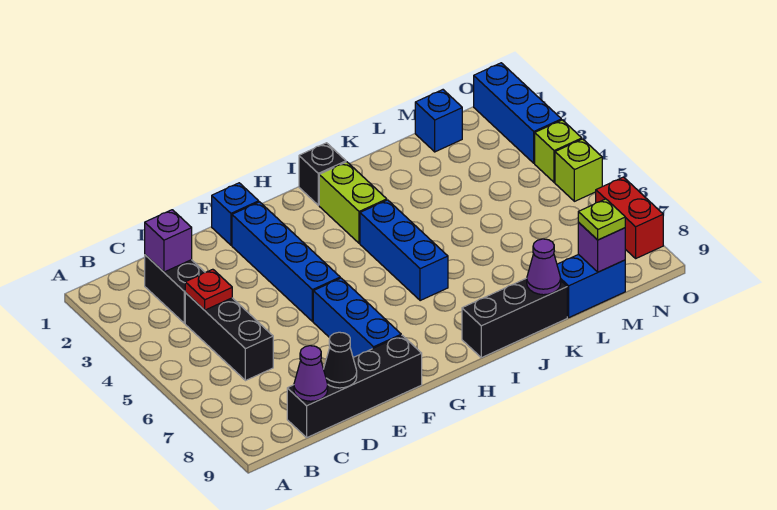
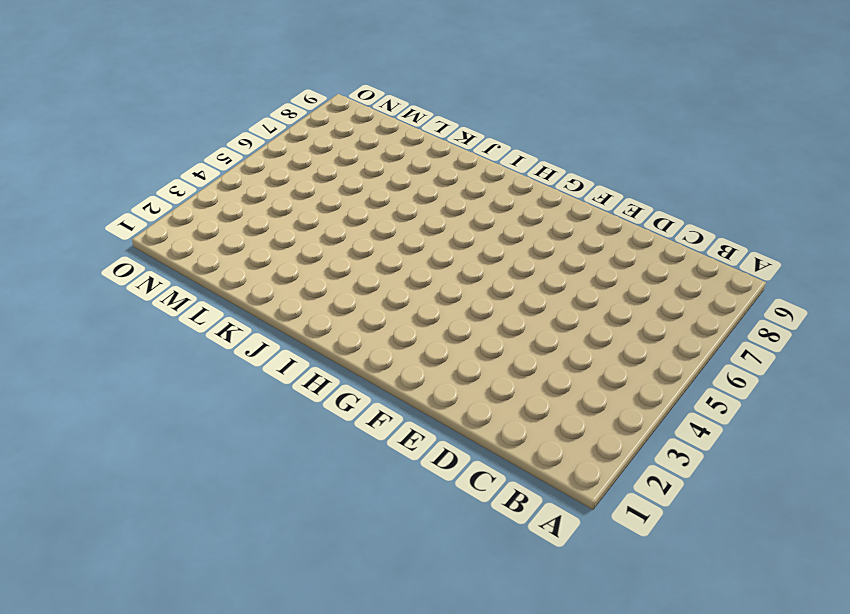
none -> black 1x2 brick [145,255,205,323]
none -> black 1x3 brick [185,293,273,381]
none -> black 1x4 brick [287,335,422,437]

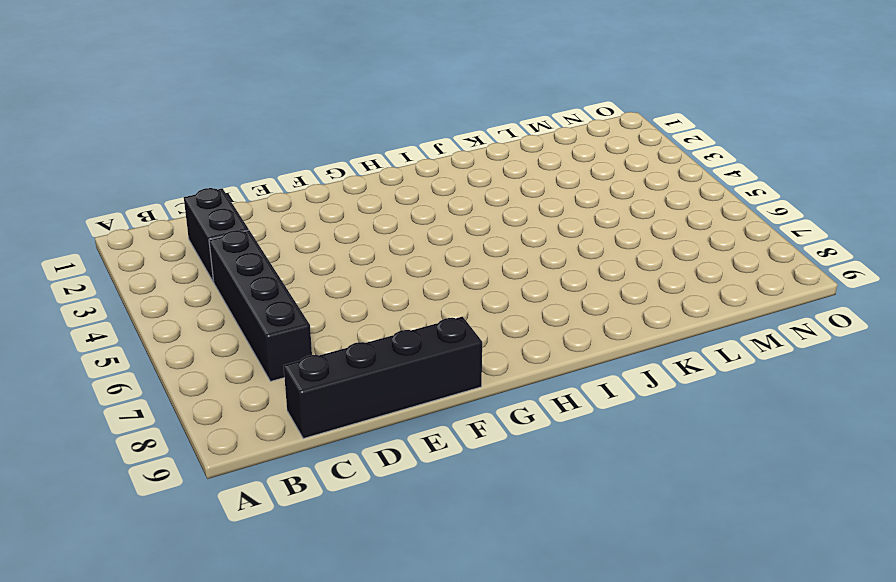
black 1x4 brick [209,230,312,381] -> black 1x3 brick [185,293,273,381]
none -> blue 1x1 brick [212,183,259,245]
none -> blue 1x4 brick [232,202,340,321]
none -> blue 1x3 brick [313,278,401,357]

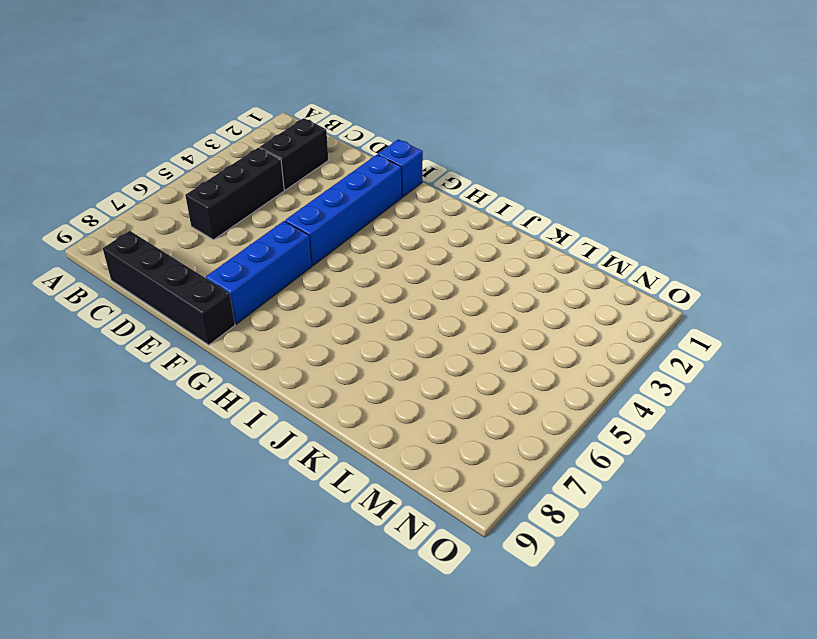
none -> black 1x1 brick [299,143,346,205]
none -> lime 1x2 brick [319,162,387,243]
none -> blue 1x3 brick [360,200,448,301]

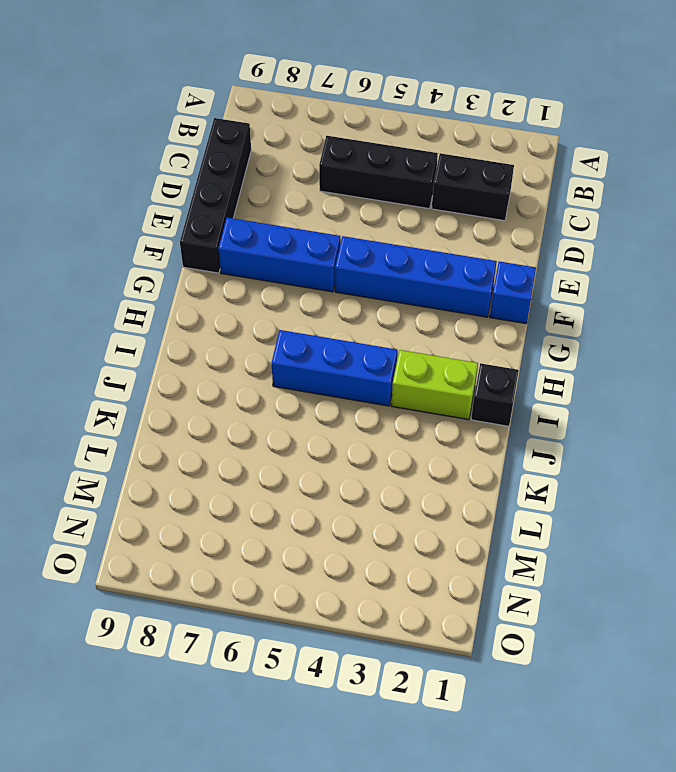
none -> black 1x3 brick [462,278,567,358]
none -> blue 1x2 brick [557,254,625,317]
none -> blue 1x1 brick [415,90,462,152]

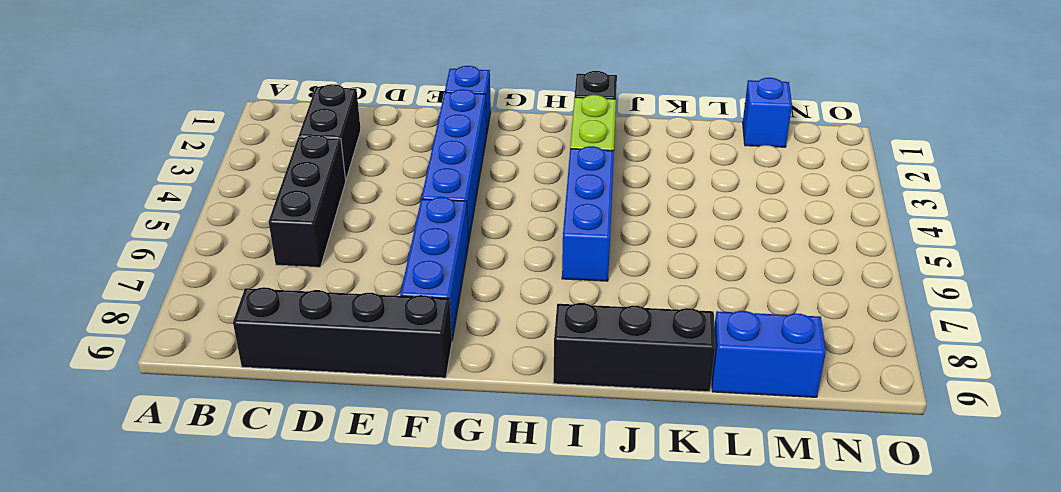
none -> blue 1x3 brick [474,63,561,163]
none -> lime 1x1 brick [535,120,582,182]
none -> lime 1x1 brick [555,139,602,201]

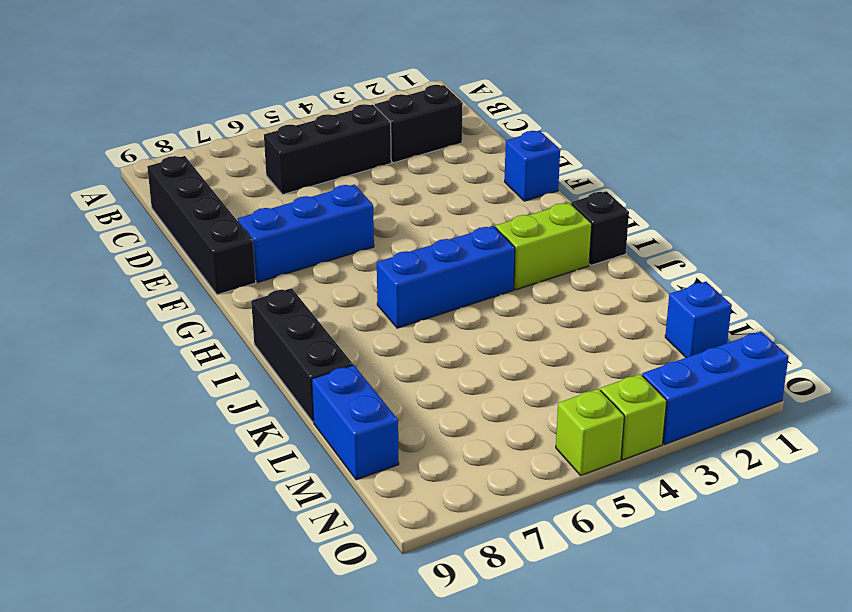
none -> blue 1x4 brick [232,202,340,321]
none -> red 1x2 brick [596,177,663,258]
none -> purple 1x1 brick [145,210,192,272]

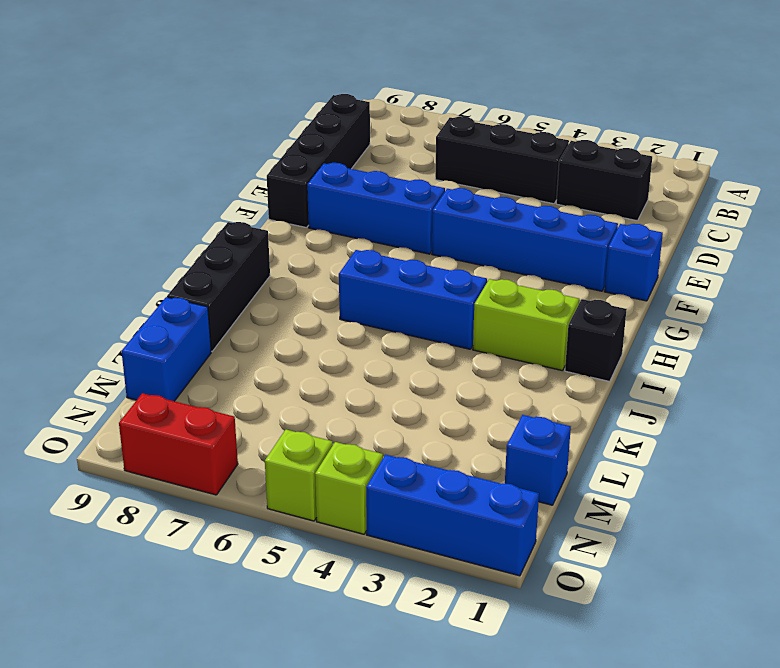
none -> purple 1x1 brick [145,210,192,272]
none -> red 1x1 plate [185,269,232,310]
none -> purple 1x1 cone [294,346,328,401]

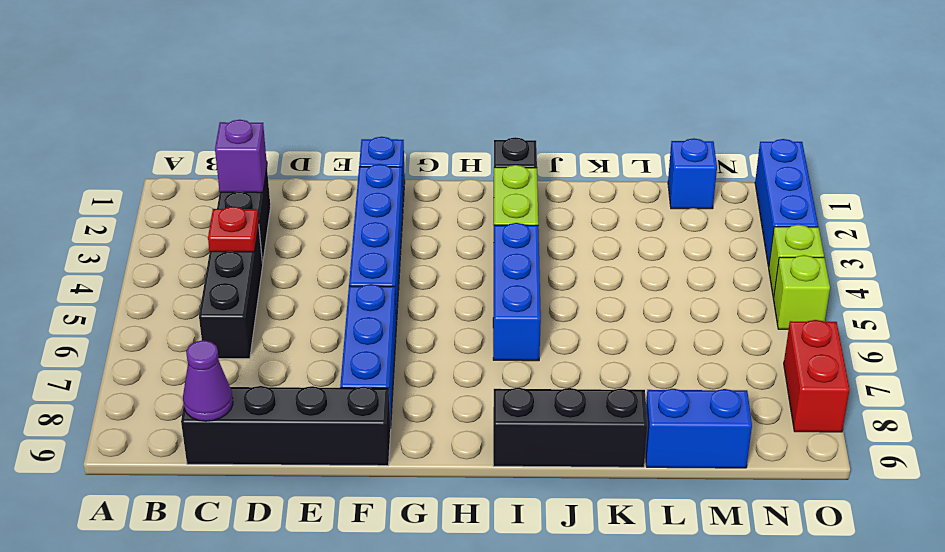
none -> black 1x1 cone [324,332,357,388]
none -> purple 1x1 cone [527,239,561,295]
none -> purple 1x1 brick [578,222,625,272]

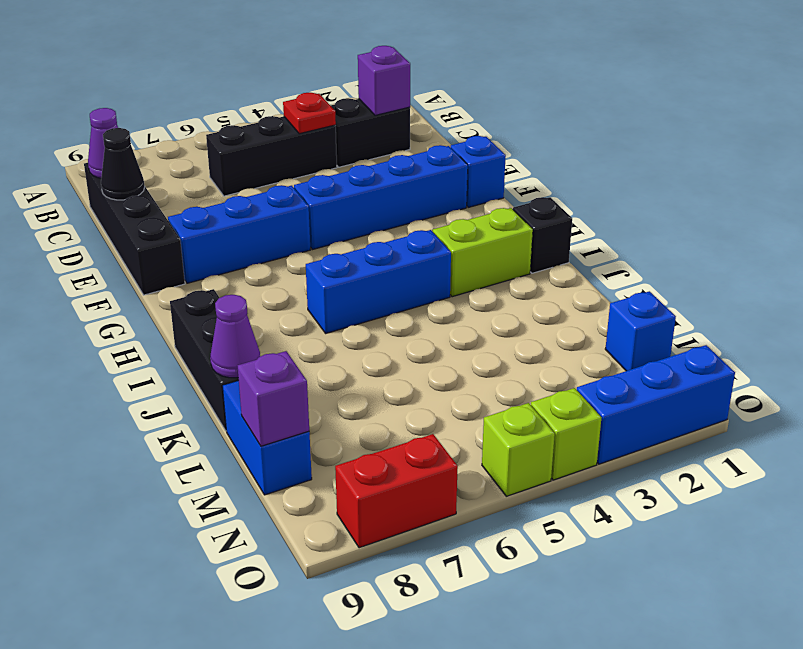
none -> lime 1x1 plate [578,199,625,240]

